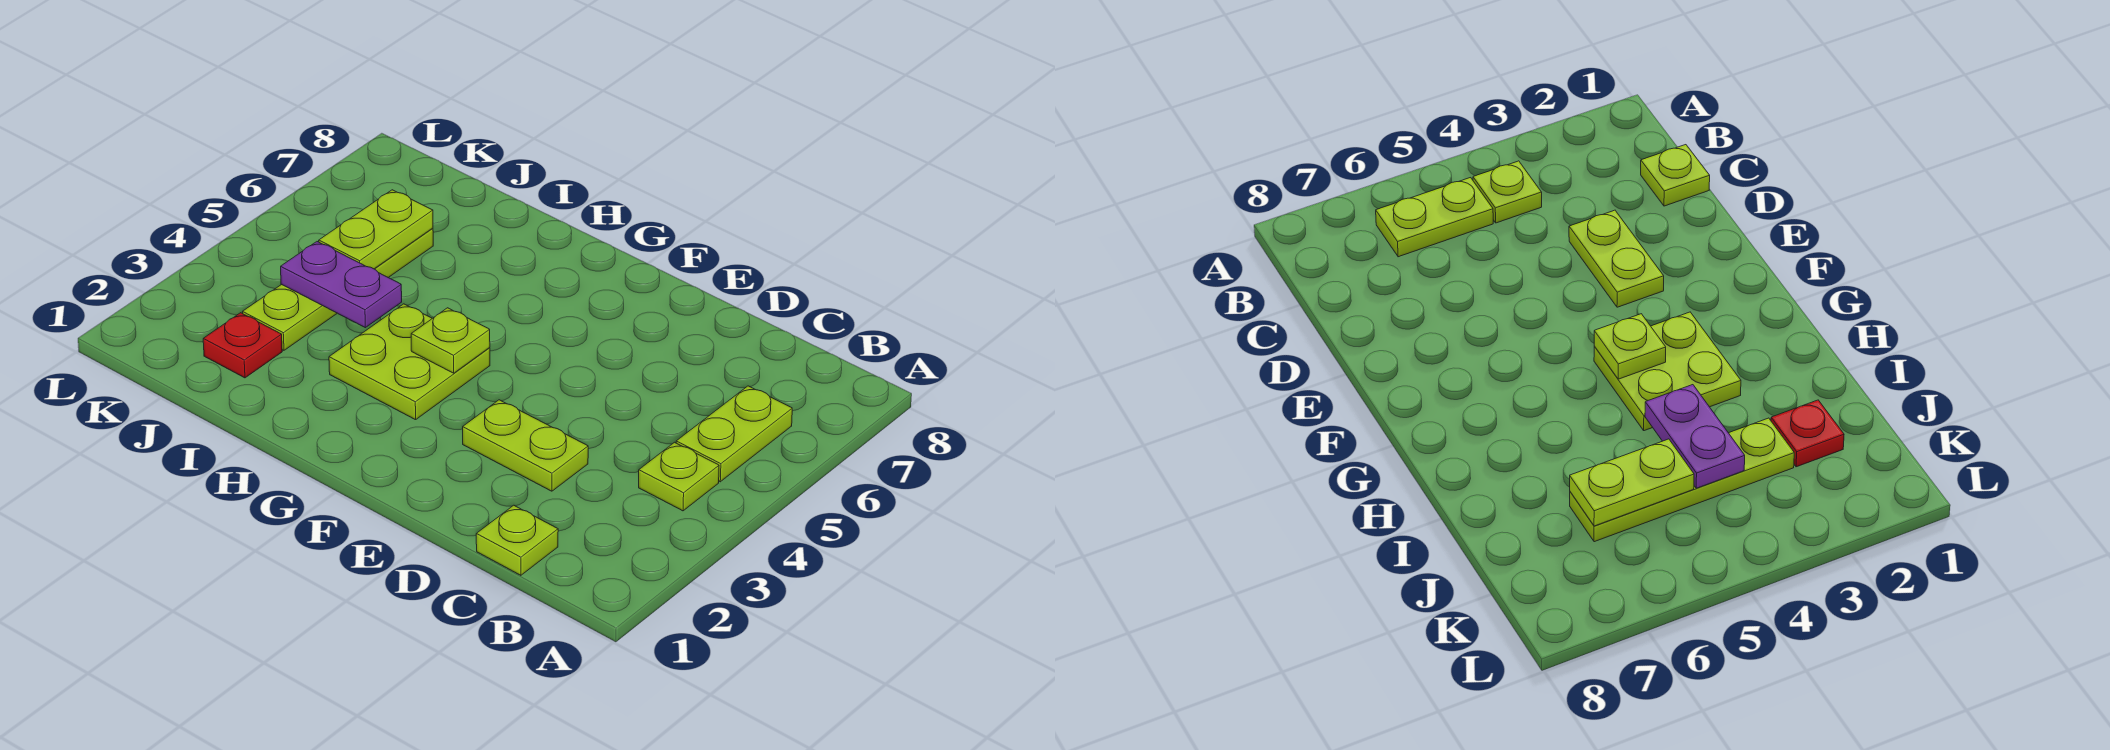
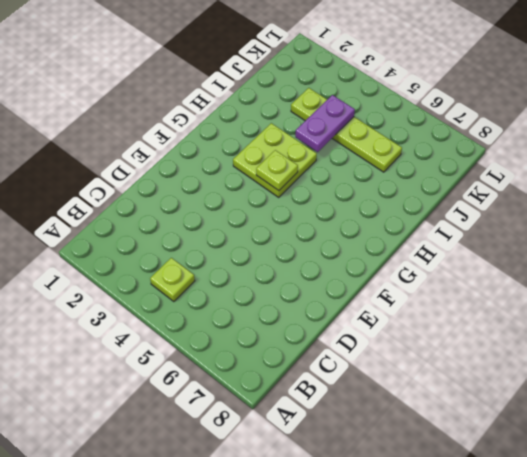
none -> lime 1x2 plate [676,386,792,482]
none -> lime 1x1 plate [476,505,558,575]

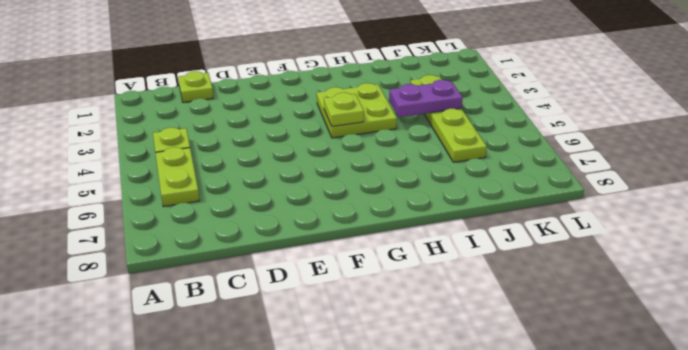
none -> lime 1x2 plate [463,400,588,491]
none -> red 1x1 plate [203,313,282,378]

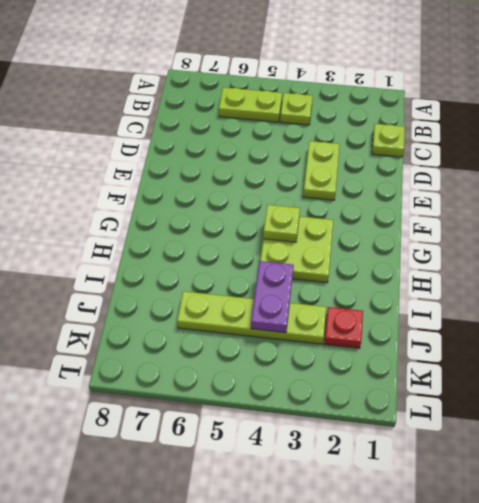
none -> lime 1x2 plate [319,190,433,269]

